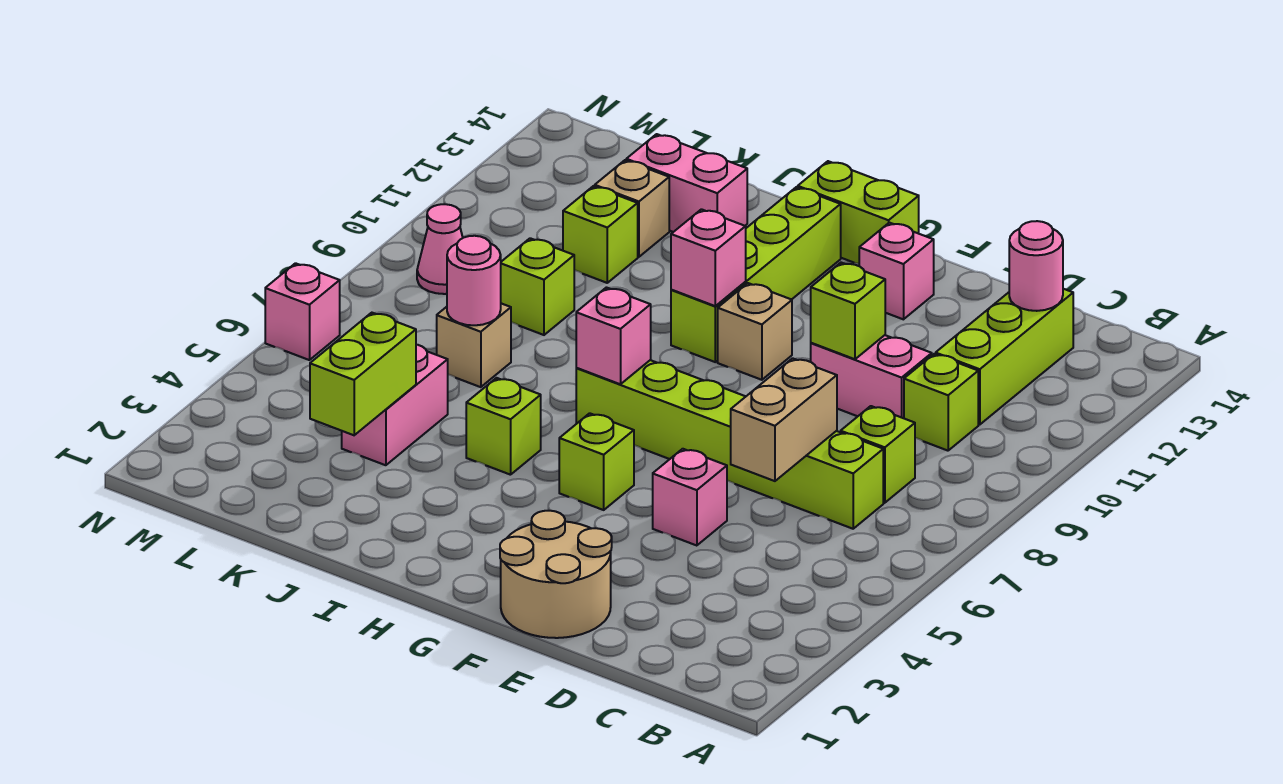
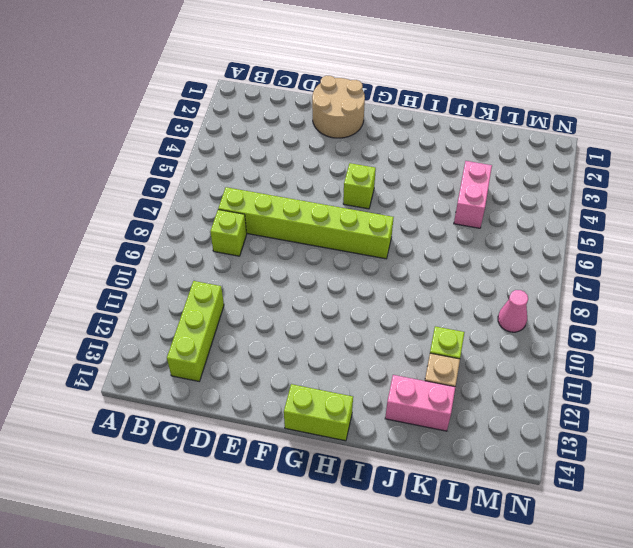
none -> lime 1x1 brick [904,354,978,451]
none -> pink 1x2 brick [811,335,932,418]
none -> pink 1x1 brick [653,449,727,546]

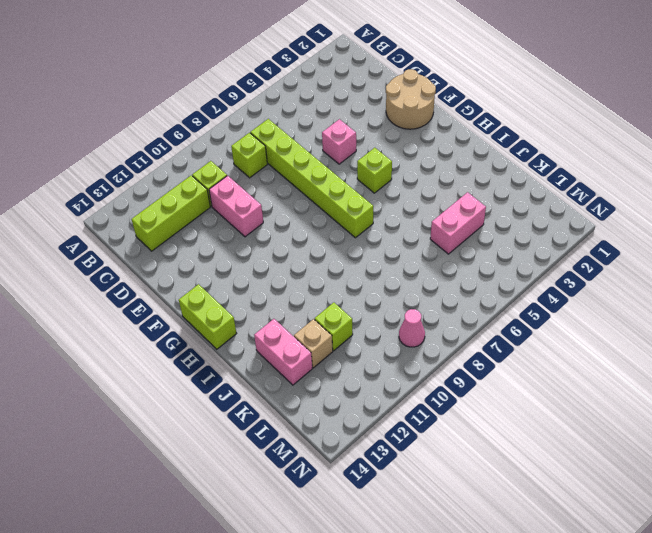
none -> pink 1x1 brick [859,223,934,319]
none -> tan 1x1 brick [718,283,792,380]
none -> lime 1x4 brick [671,187,841,362]

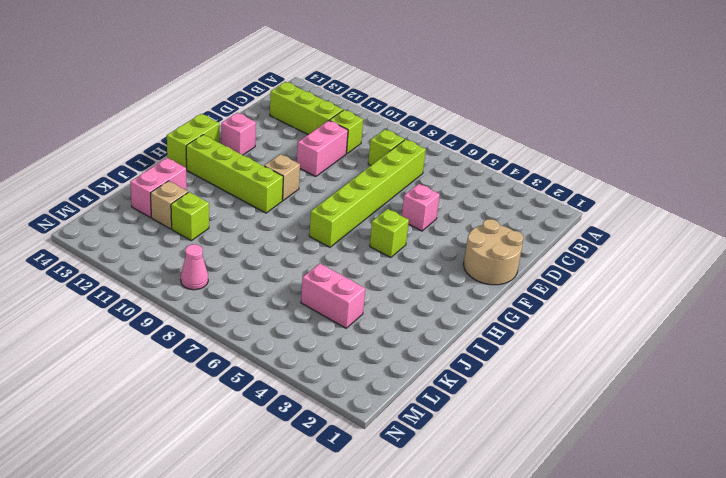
none -> lime 1x1 brick [466,378,541,475]
none -> tan 1x1 brick [437,303,511,387]
none -> lime 1x1 brick [501,238,574,335]

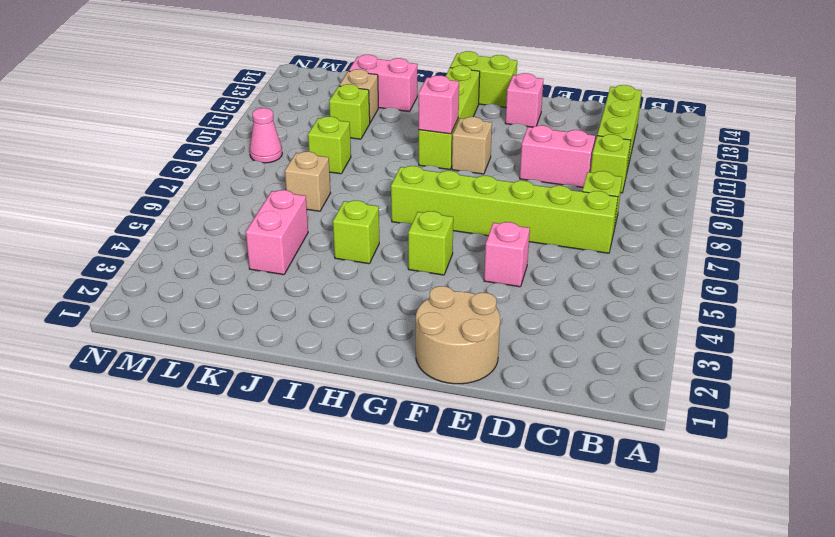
none -> pink 1x1 brick [265,263,340,360]
none -> pink 1x1 round brick [1009,221,1063,311]
none -> tan 1x2 brick [731,358,837,481]

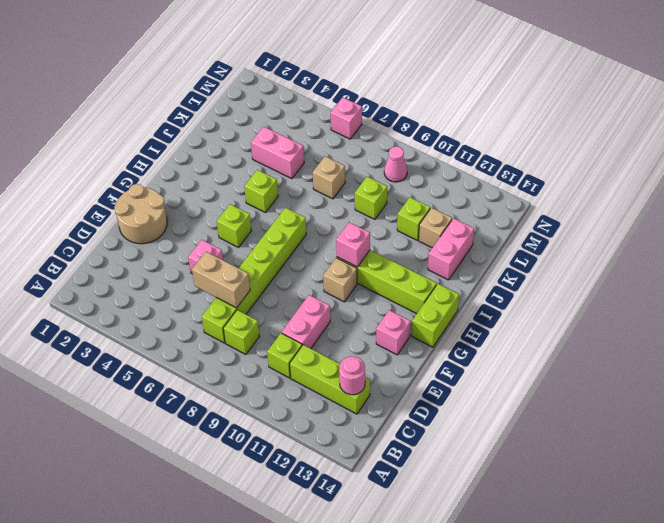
none -> lime 1x1 brick [811,263,885,359]
none -> pink 1x1 brick [576,288,651,384]
none -> lime 1x2 brick [310,313,416,435]

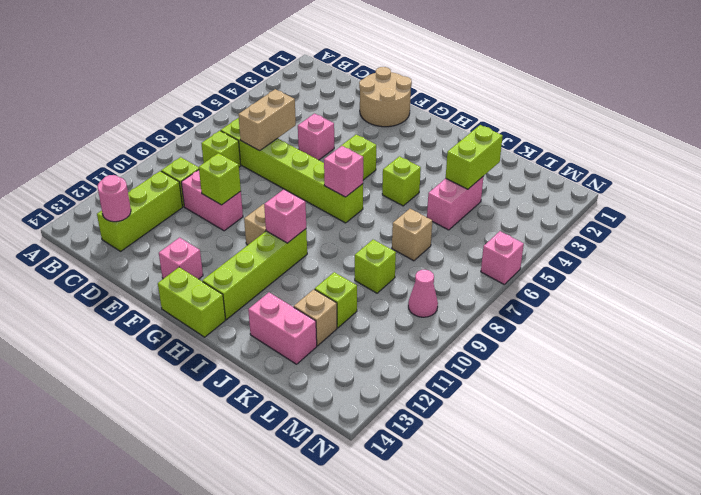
none -> pink 1x1 round brick [447,236,501,325]

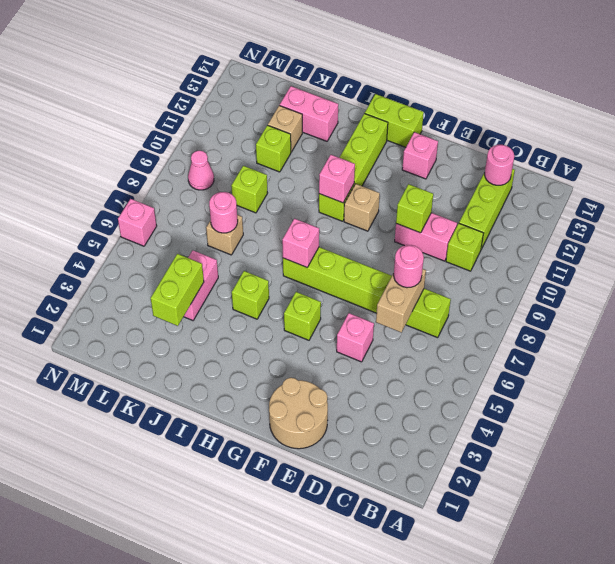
pink 1x1 round brick [394,245,424,288] -> none
none -> lime 1x1 brick [841,406,915,503]

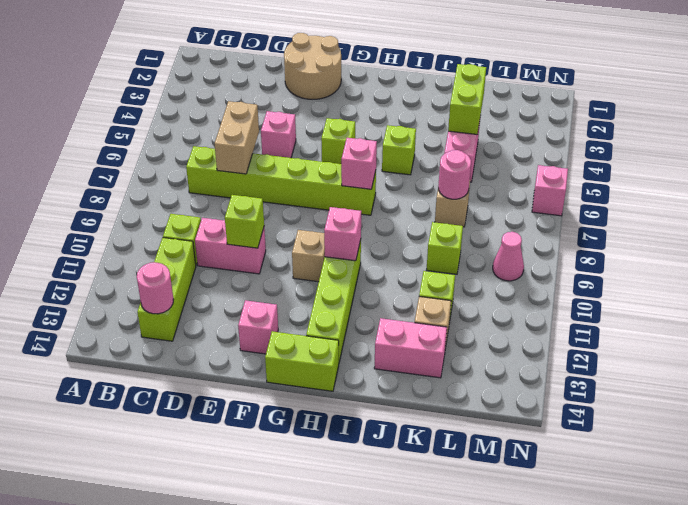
none -> lime 1x1 brick [841,406,915,503]

